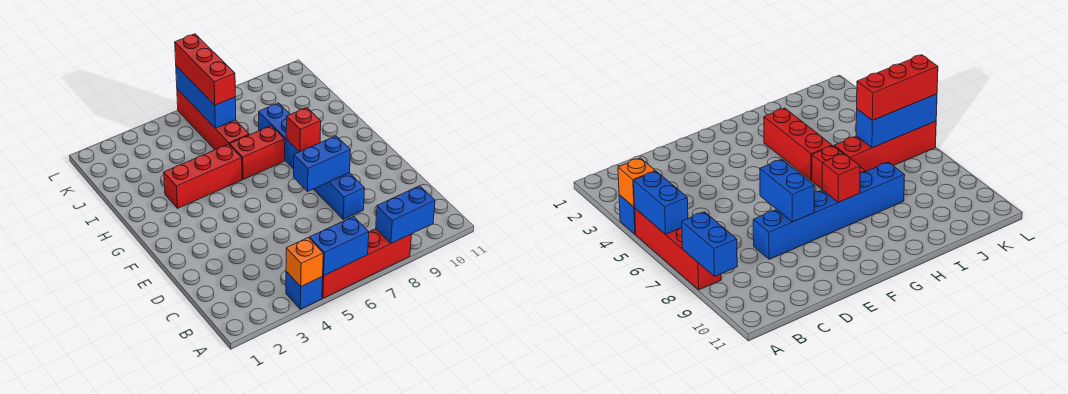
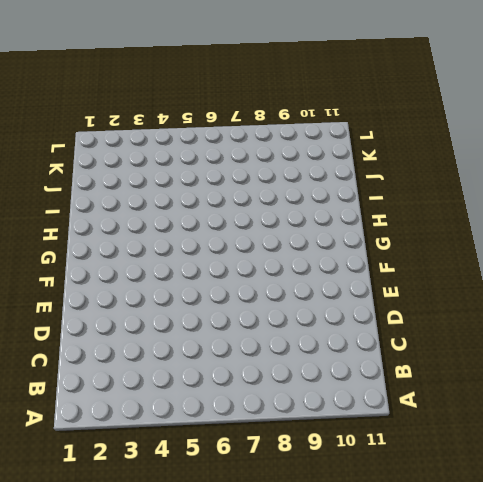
none -> blue 1x1 brick [286,271,323,309]
none -> red 1x4 brick [322,229,412,298]
none -> blue 1x6 brick [259,103,365,219]

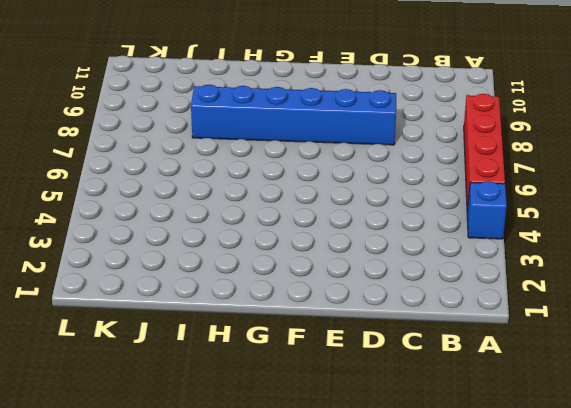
none -> red 1x3 brick [164,144,242,208]
none -> red 1x2 brick [230,126,285,179]
none -> red 1x4 brick [177,89,249,150]

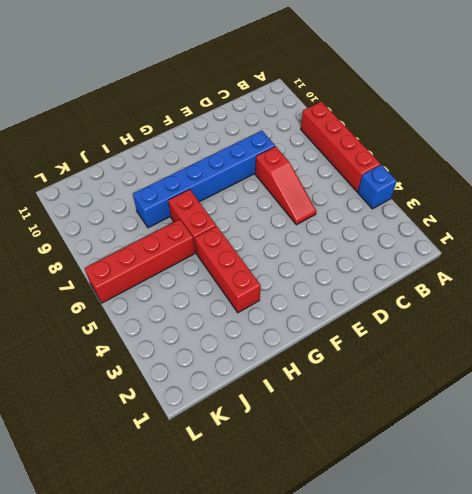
red 1x3 slope [255,146,316,225] -> none
none -> orange 1x1 brick [286,238,323,286]
none -> blue 1x2 brick [309,216,369,276]
none -> blue 1x2 brick [376,186,435,243]

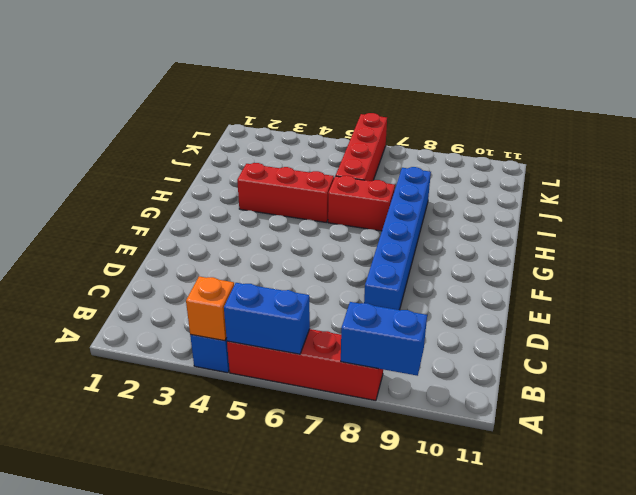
none -> blue 1x2 brick [294,136,350,192]
none -> red 1x1 brick [286,107,321,152]
none -> blue 1x3 brick [176,66,236,128]

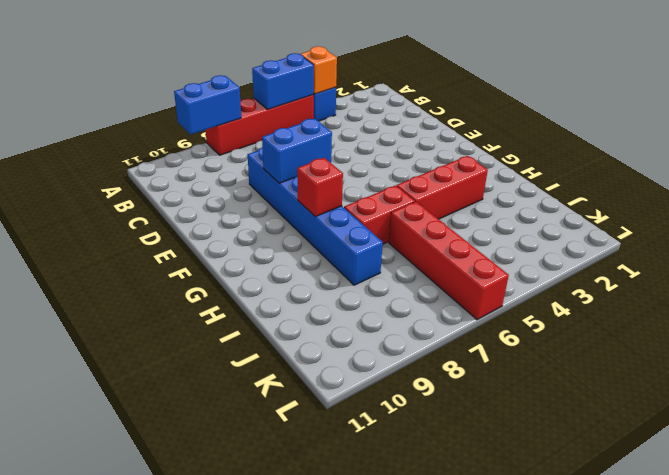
none -> blue 1x3 brick [176,66,236,128]
none -> red 1x3 brick [175,34,235,105]

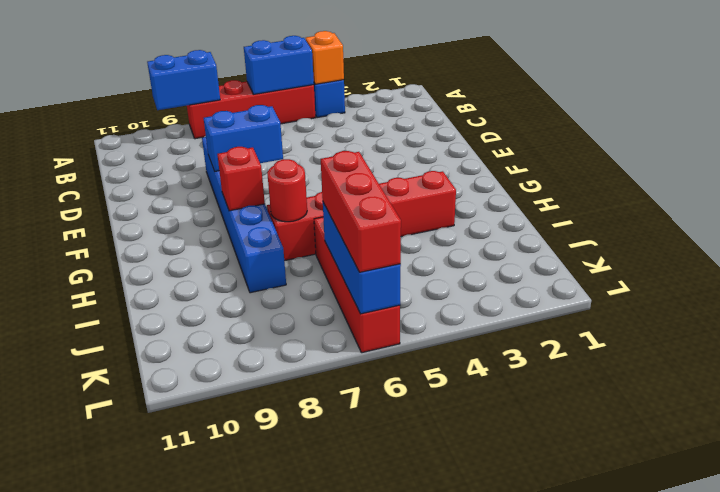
red 1x1 round brick [267,159,307,222] -> none

